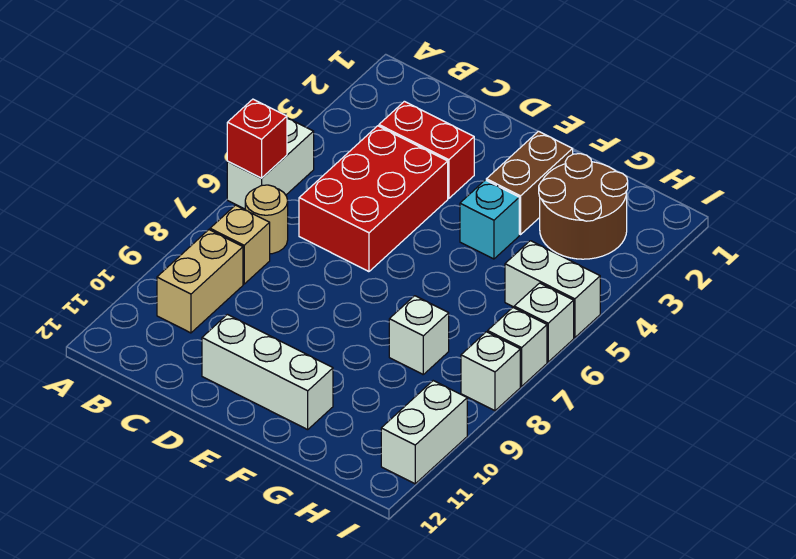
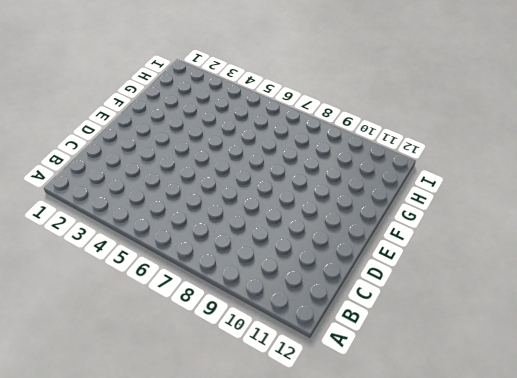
none -> white 1x2 brick [227,118,314,209]
none -> tan 1x1 round brick [245,185,288,254]
none -> tan 1x1 brick [210,205,270,284]

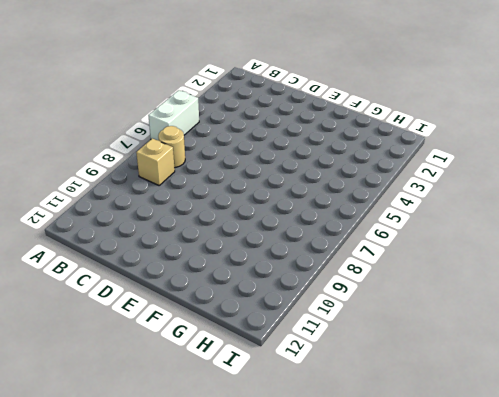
none -> tan 1x2 brick [157,230,243,333]
none -> red 1x2 brick [379,101,474,198]
none -> red 2x3 brick [299,126,448,272]

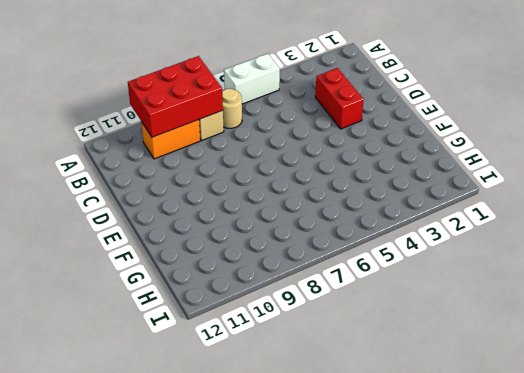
red 2x3 brick [128,56,223,137] -> red 2x3 brick moved to [299,126,448,272]
orange 1x2 brick [141,120,200,159] -> tan 1x2 brick [157,230,243,333]
none -> white 1x3 brick [202,315,333,430]
none -> brown 1x2 brick [486,131,573,235]
none -> cyan 1x1 brick [460,180,519,259]

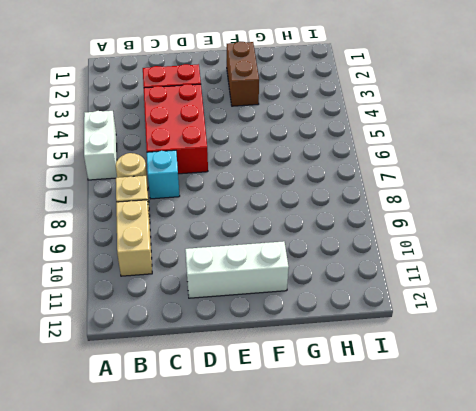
cyan 1x1 brick [147,150,180,199] -> cyan 1x1 brick moved to [460,180,519,259]
none -> brown 2x2 round brick [539,154,628,259]
none -> white 1x1 brick [389,296,449,374]
none -> white 1x2 brick [505,241,600,338]

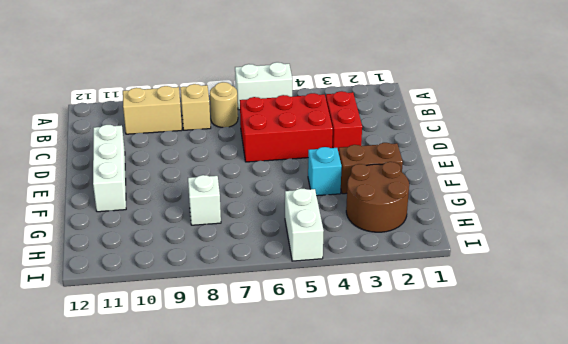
none -> white 1x1 brick [514,283,574,362]
none -> white 1x1 brick [488,308,547,386]
none -> white 1x1 brick [461,332,520,411]

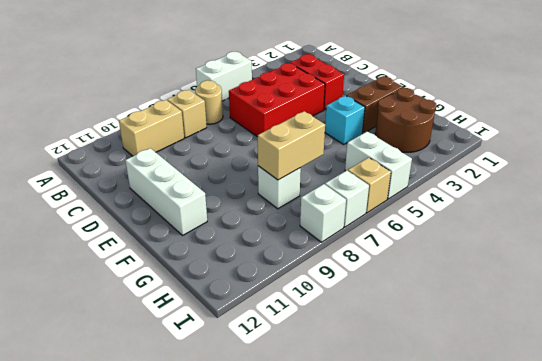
tan 1x2 brick [258,111,325,180] -> none
tan 1x1 brick [348,158,391,213] -> white 1x1 brick [514,283,574,362]
none -> white 1x2 brick [381,381,467,484]
none -> red 1x1 brick [227,99,287,178]

